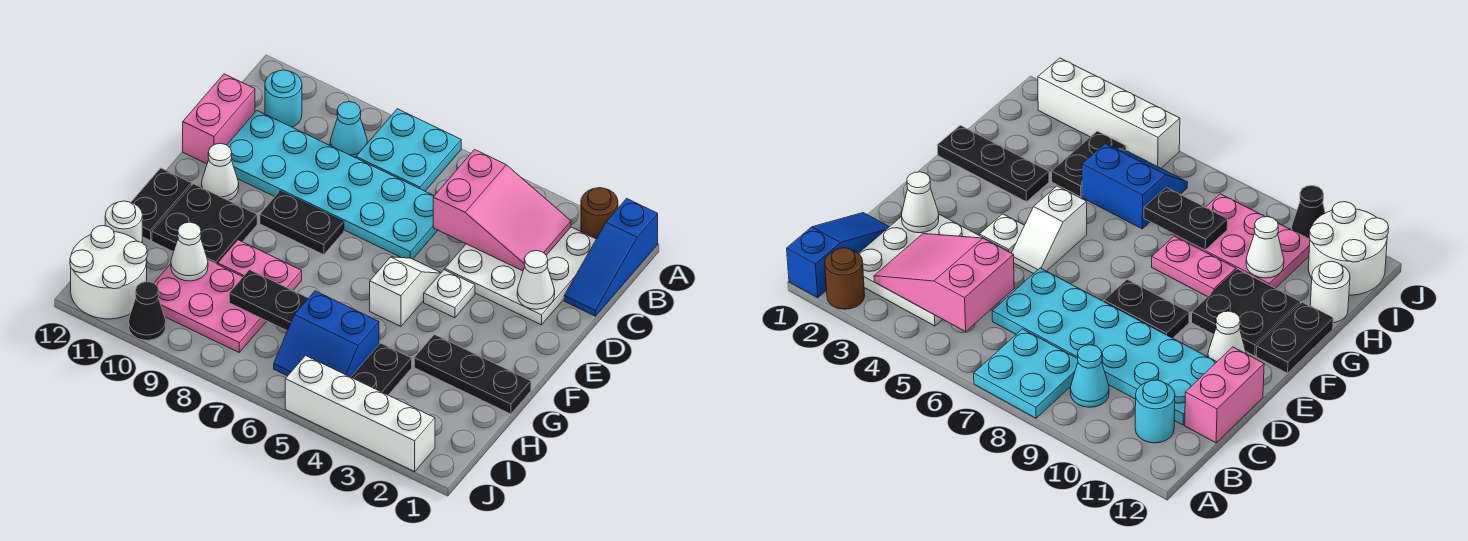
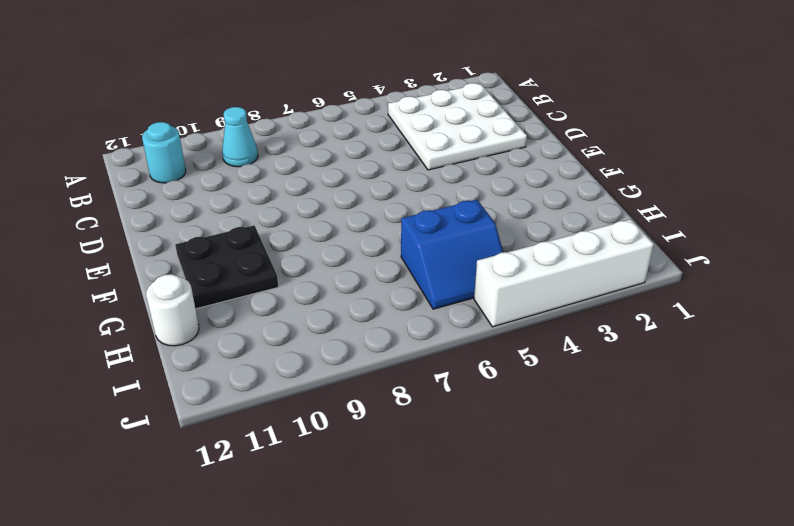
none -> blue 1x3 slope [564,199,658,316]
none -> brown 1x1 round brick [581,188,618,239]
none -> cyan 2x2 plate [356,109,461,191]

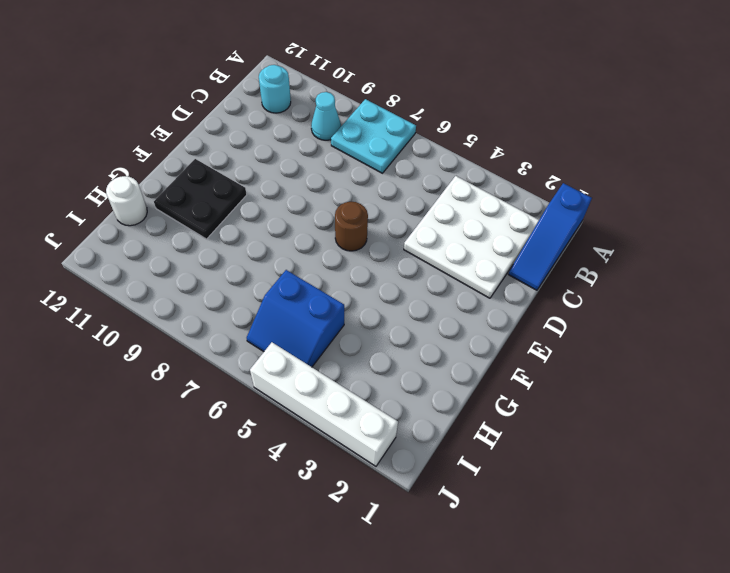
brown 1x1 round brick [335,202,368,251] -> brown 1x1 round brick moved to [581,188,618,239]
none -> cyan 2x6 plate [227,111,438,259]
none -> pink 1x2 brick [183,74,255,164]
none -> white 1x1 plate [424,270,475,318]

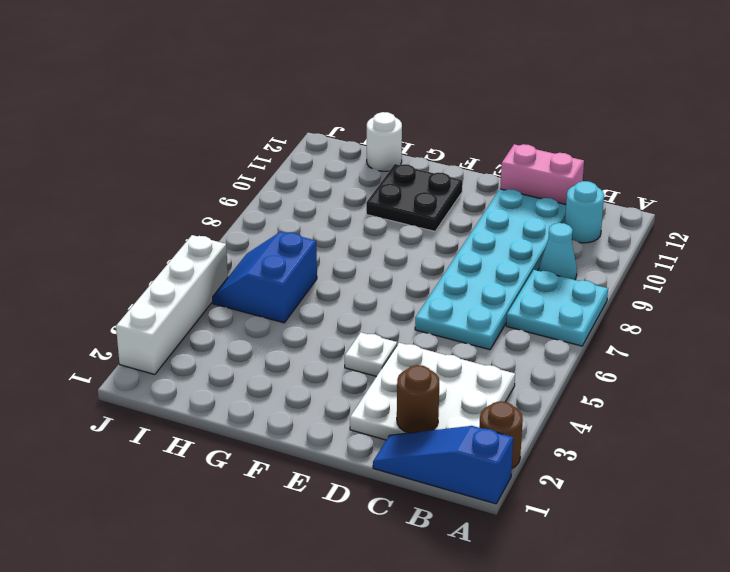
brown 1x1 round brick [397,365,439,433] -> none
none -> white 1x2 slope [370,257,441,326]
none -> black 1x2 plate [260,191,344,255]
none -> white 1x1 cone [202,143,239,201]

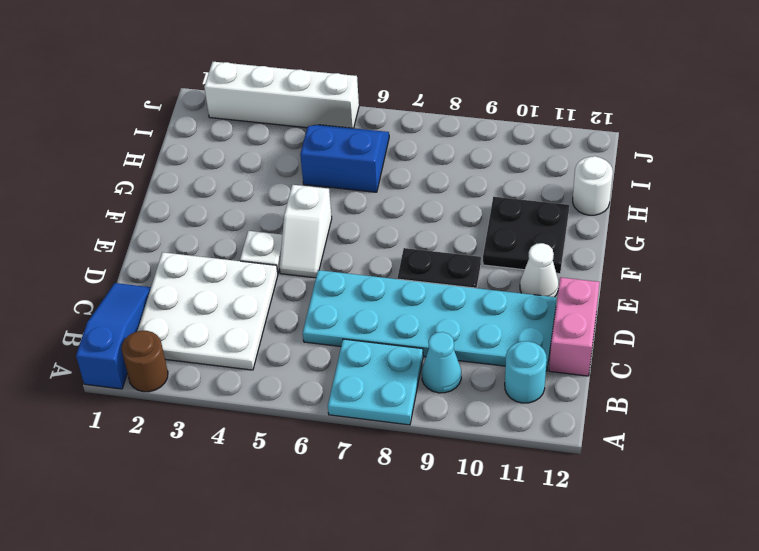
none -> black 1x2 plate [131,168,192,241]
none -> black 1x3 plate [414,335,531,414]
none -> pink 1x2 plate [218,240,302,290]

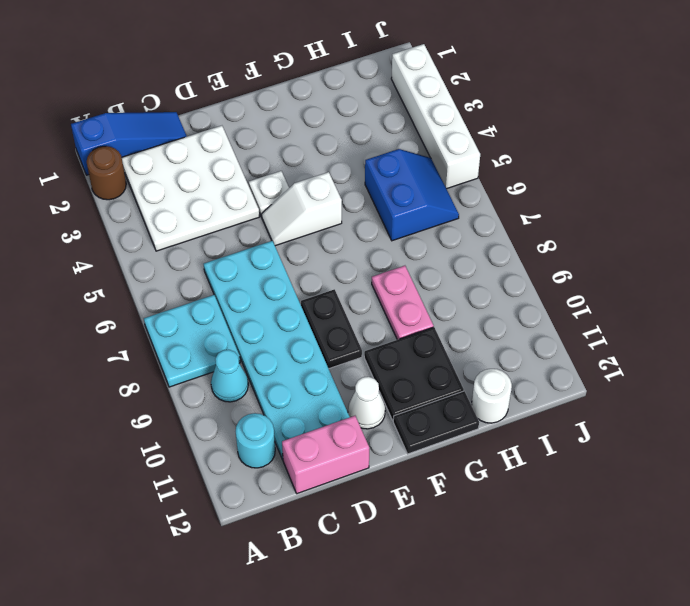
none -> black 1x3 plate [414,335,531,414]
none -> black 1x2 plate [351,343,412,395]
none -> pink 2x3 plate [154,260,266,352]

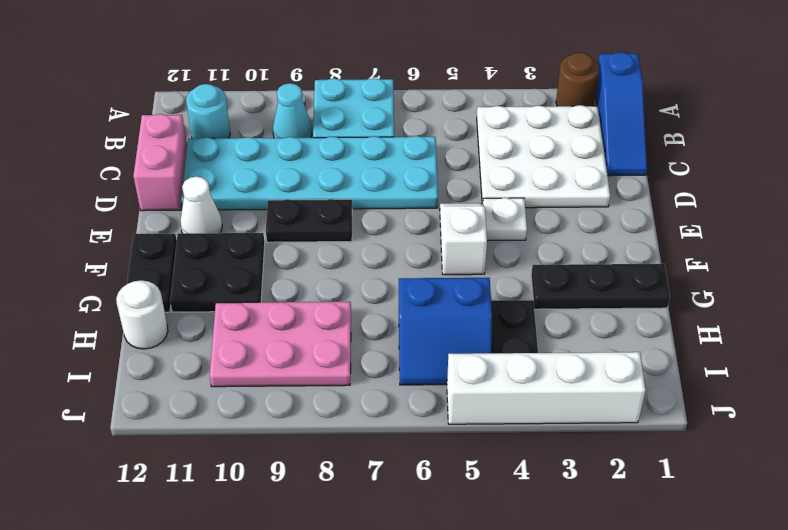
none -> pink 1x2 plate [218,240,302,290]
none -> white 2x2 round brick [70,226,147,319]
none -> black 1x1 cone [129,282,166,340]

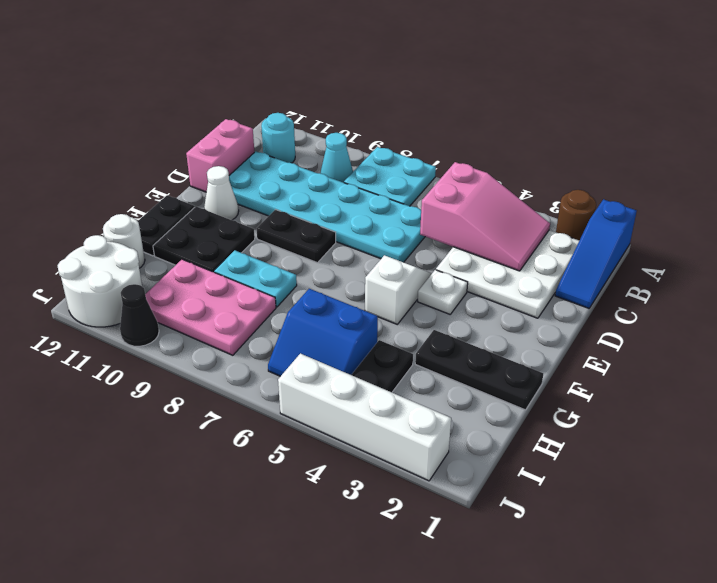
cyan 1x2 plate [214,250,297,307] -> pink 1x2 plate [218,240,302,290]
none -> white 1x1 cone [517,251,555,309]
none -> black 1x2 plate [229,270,308,331]
none -> white 1x1 cone [171,222,208,281]

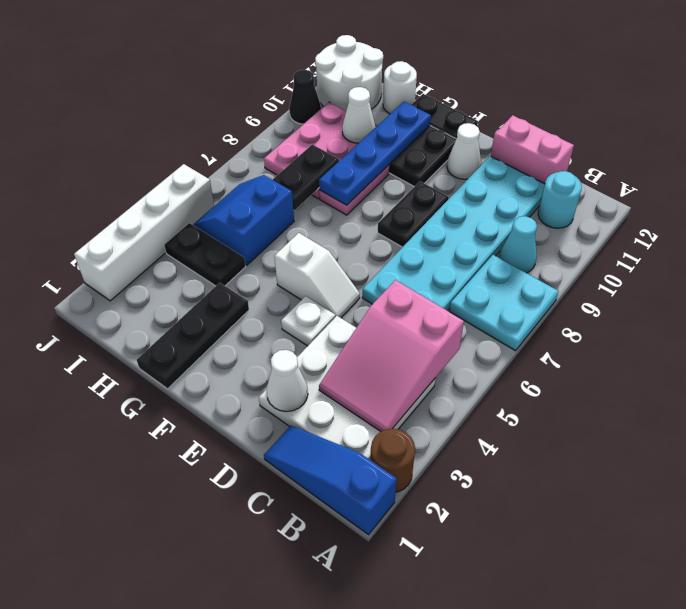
blue 1x4 plate [319,102,431,205] -> none

